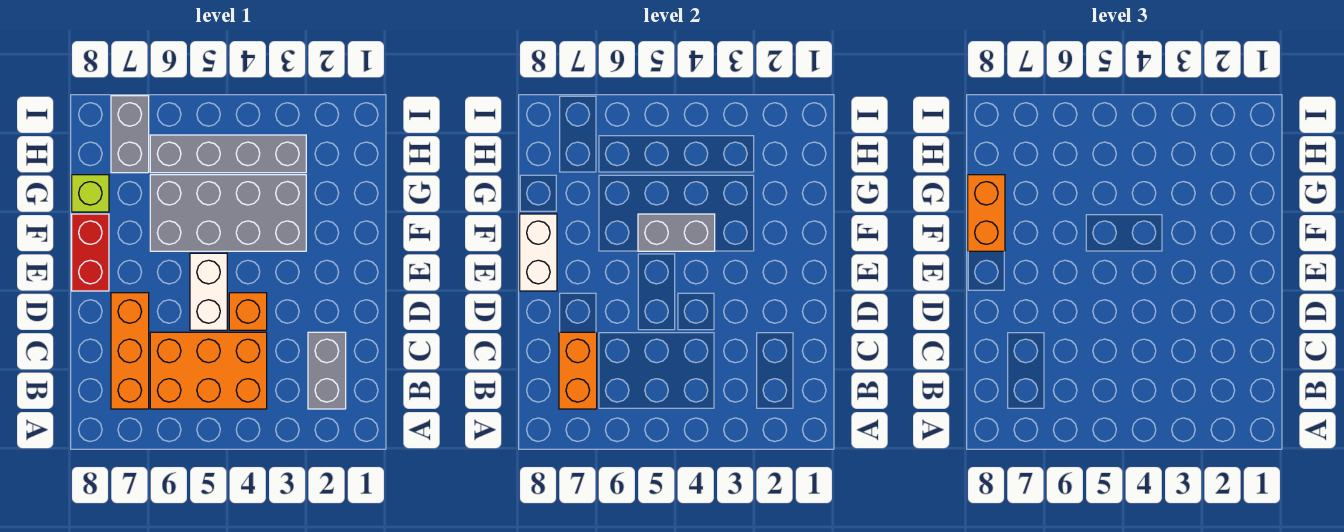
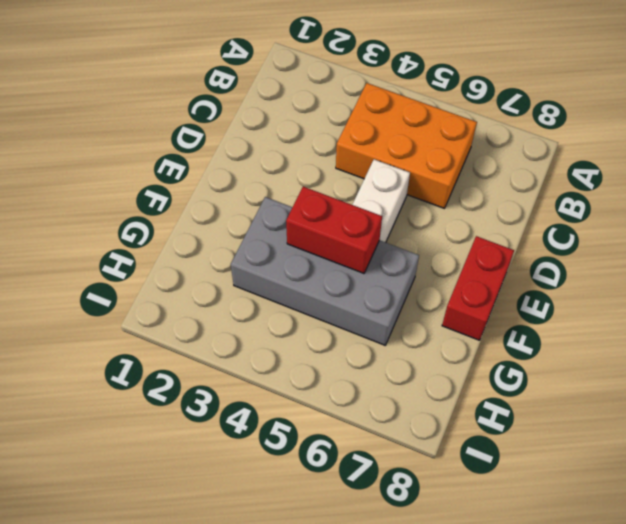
red 1x2 brick [286,187,382,273] -> grey 1x2 brick [638,214,715,251]
none -> grey 1x2 brick [308,332,346,409]
none -> orange 1x3 brick [111,293,149,409]
none -> orange 1x1 brick [229,293,267,330]

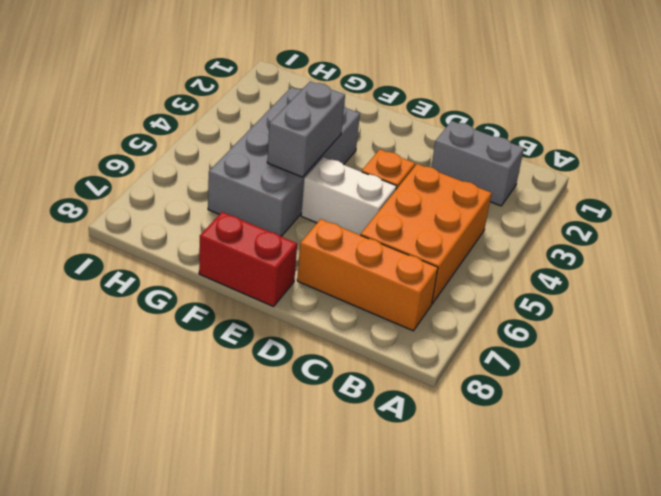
none -> lime 1x1 brick [72,175,109,212]
none -> grey 1x4 brick [150,135,306,173]
none -> grey 1x2 brick [111,96,149,173]

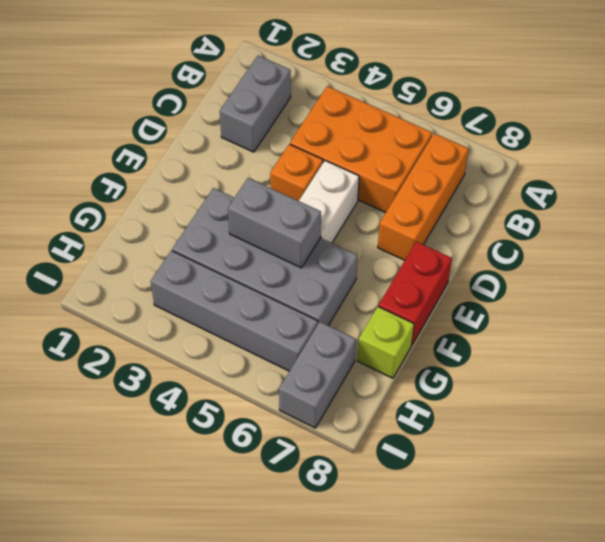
none -> orange 1x2 brick [559,332,597,409]
none -> white 1x2 brick [520,214,557,291]
none -> orange 1x2 brick [968,175,1005,251]

